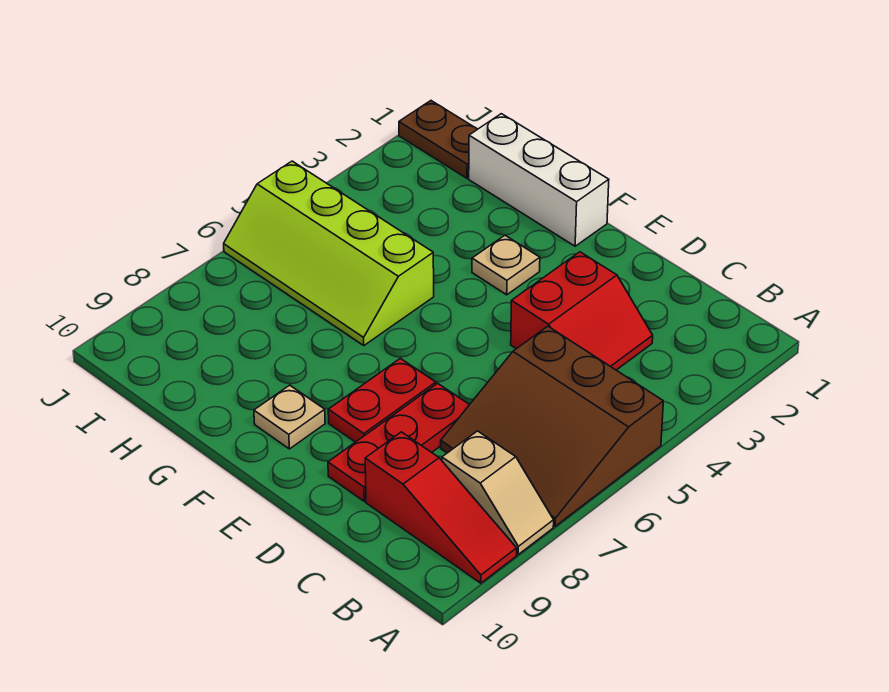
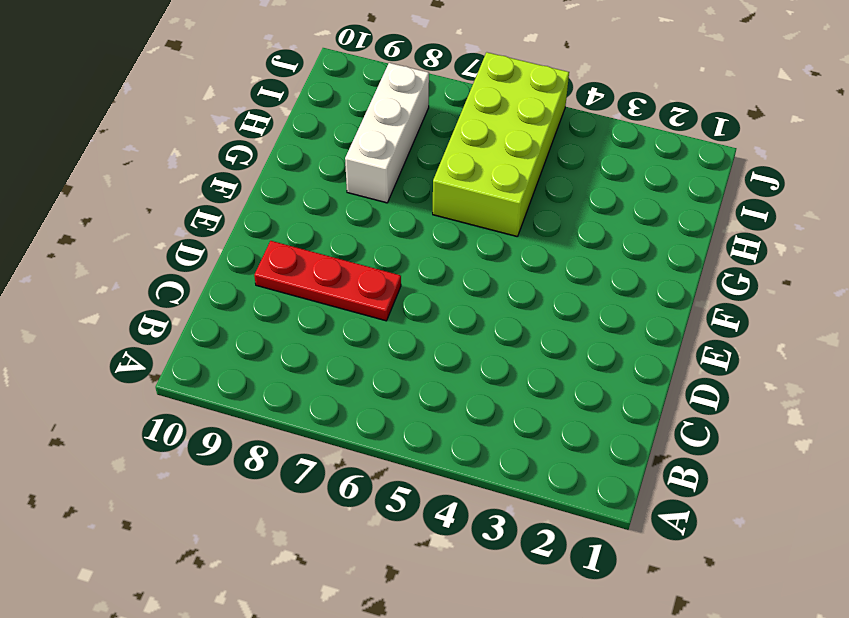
lime 2x4 brick [433,52,569,237] -> lime 2x4 slope [224,161,434,346]
white 1x3 brick [345,63,429,203] -> white 1x3 brick moved to [469,114,609,246]
none -> brown 3x3 slope [441,326,663,526]
none -> tan 1x2 slope [442,431,554,554]

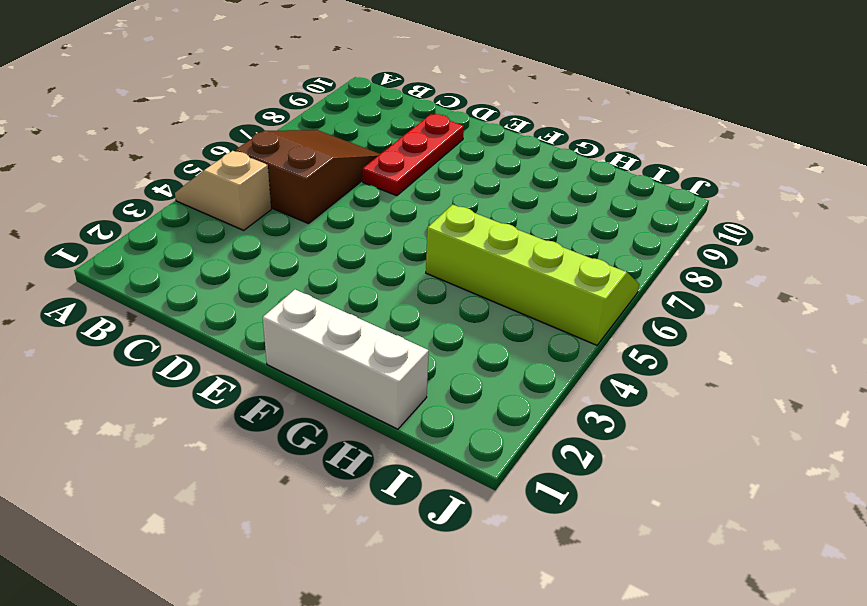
tan 1x2 slope [175,151,271,230] -> tan 1x2 slope moved to [442,431,554,554]
brown 2x3 slope [235,130,380,224] -> brown 3x3 slope [441,326,663,526]
none -> red 1x3 slope [365,432,517,583]
none -> red 2x2 slope [511,252,653,370]

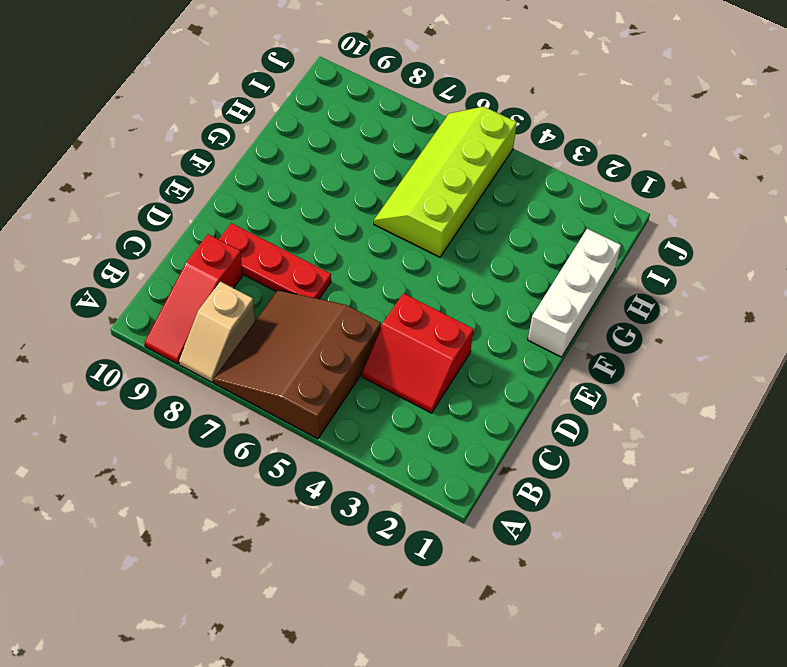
none -> red 1x2 plate [328,358,436,442]
none -> tan 1x1 plate [472,235,540,295]

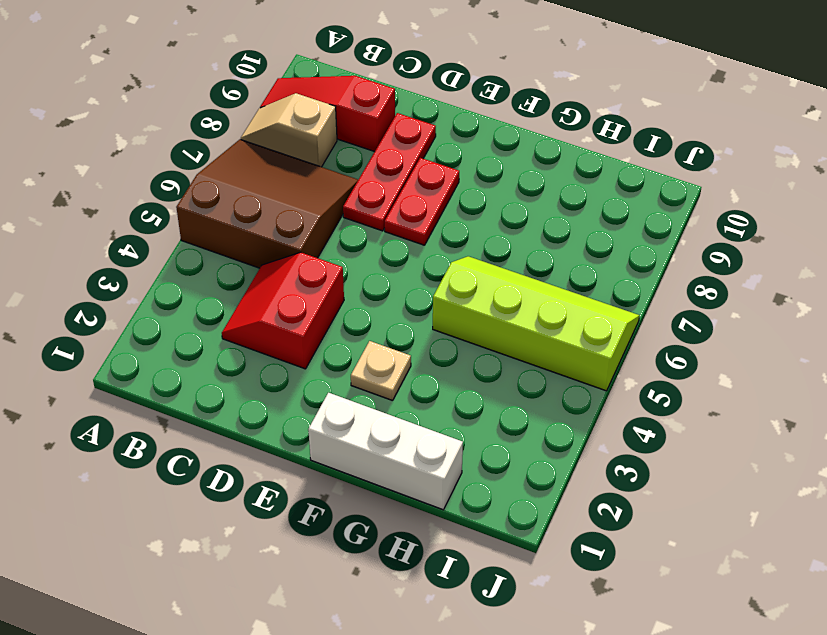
none -> tan 1x1 plate [254,385,325,449]
none -> brown 1x2 plate [399,101,477,178]

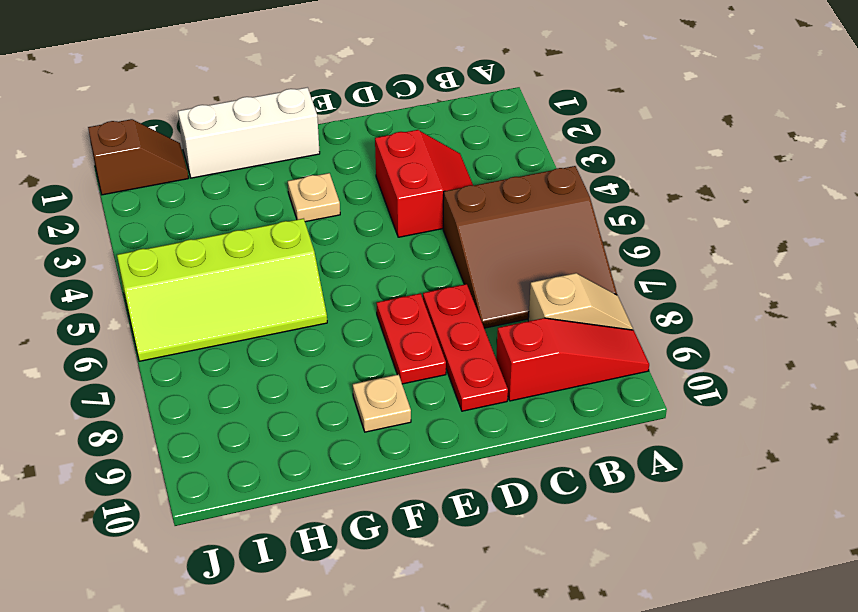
brown 1x2 slope [88,119,189,195] -> brown 1x2 plate [399,101,477,178]

